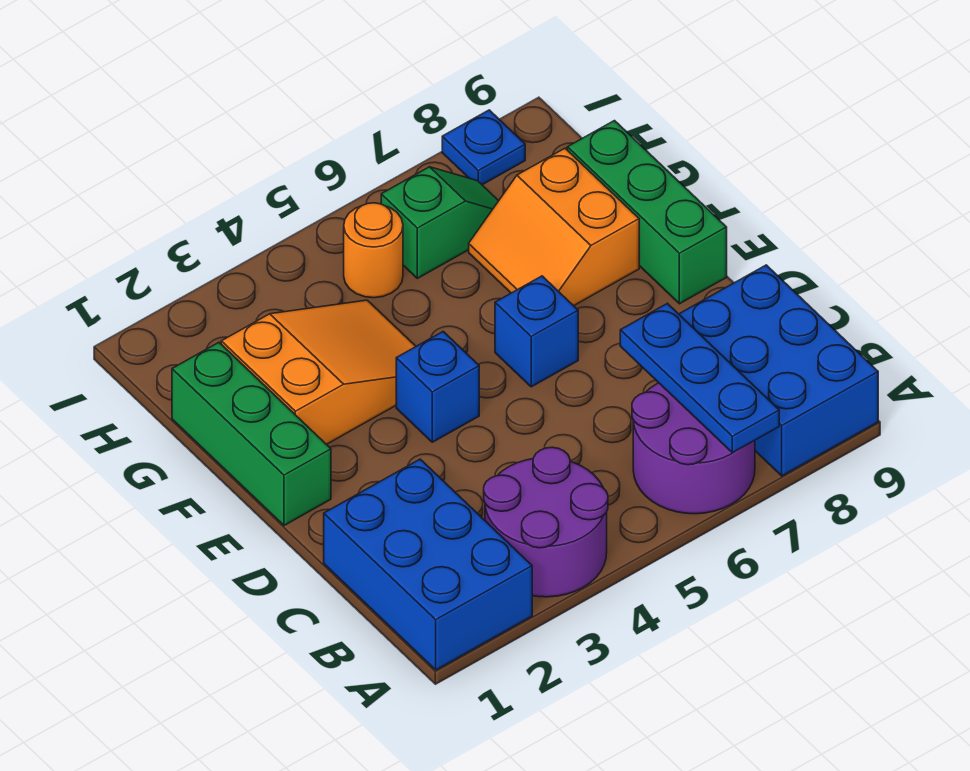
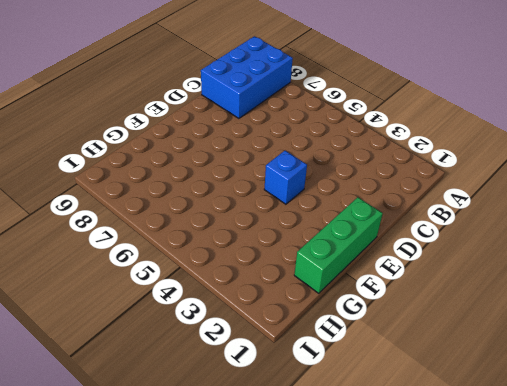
none -> blue 2x3 brick [324,459,532,670]
none -> purple 2x2 round brick [484,447,608,597]
none -> purple 2x2 round brick [632,383,755,514]

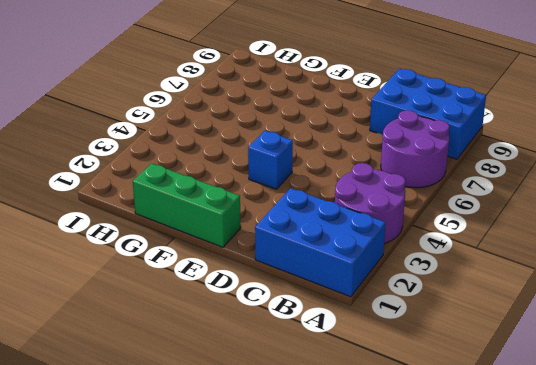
none -> blue 1x1 brick [495,276,578,387]
none -> green 1x3 brick [567,121,727,304]
none -> orange 2x3 slope [221,300,416,445]

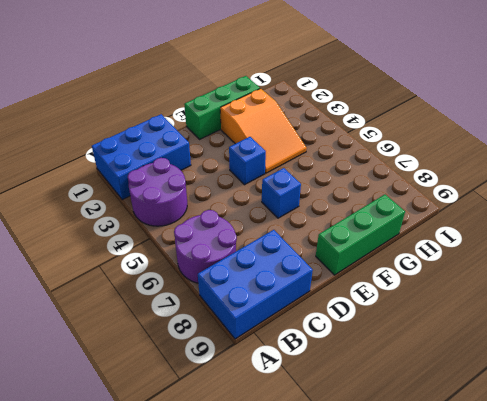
none -> orange 2x2 slope [469,148,639,306]
none -> orange 1x1 round brick [344,203,403,298]
none -> green 1x2 slope [381,167,498,278]

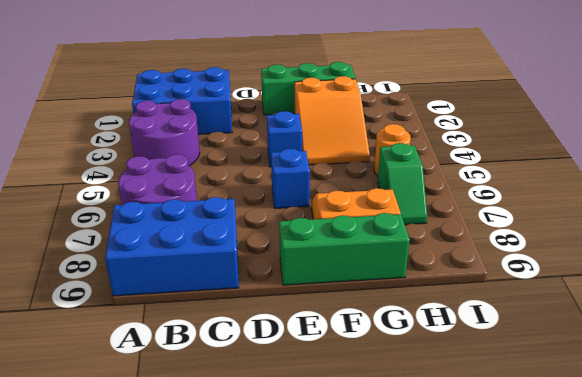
none -> blue 1x1 plate [442,110,525,185]
none -> blue 1x3 plate [620,303,779,453]

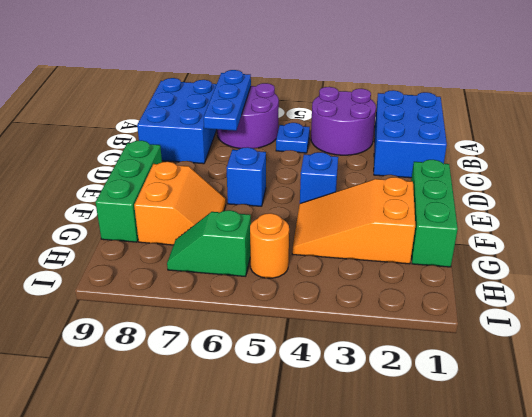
blue 1x1 plate [276,123,310,153] -> blue 1x1 plate moved to [442,110,525,185]

